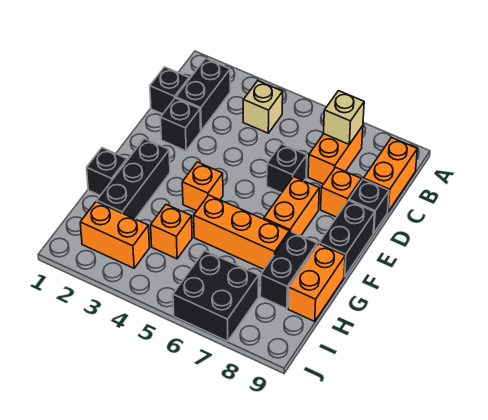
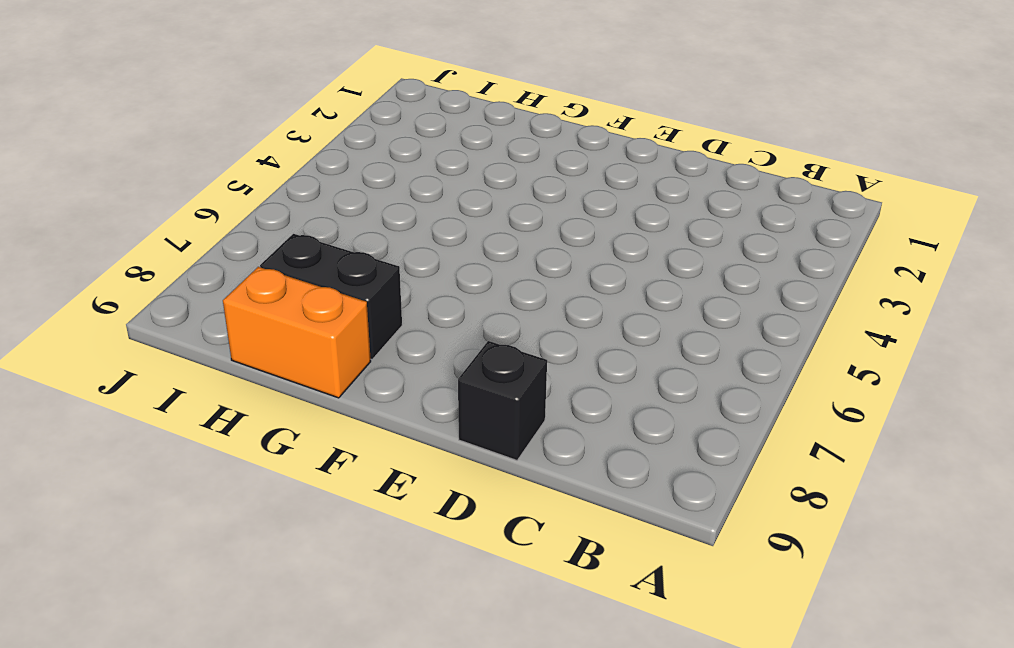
none -> black 1x2 brick [176,59,230,131]
none -> tan 1x1 brick [243,81,283,133]
none -> orange 1x2 brick [308,126,363,184]

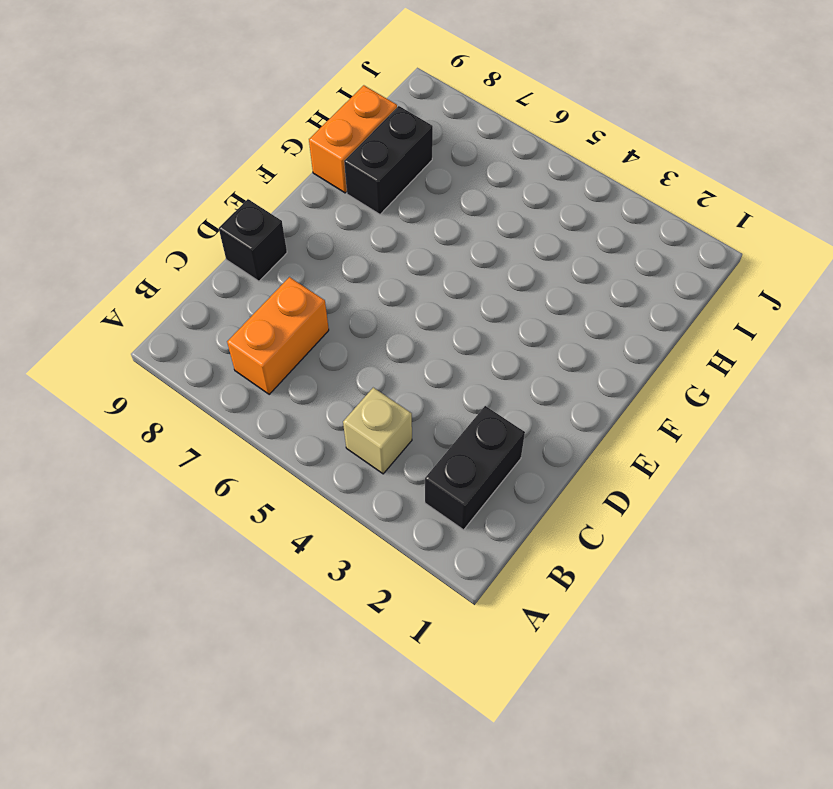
none -> orange 1x2 brick [364,137,417,212]
none -> black 1x1 brick [150,67,189,114]
none -> black 1x1 brick [160,98,201,151]

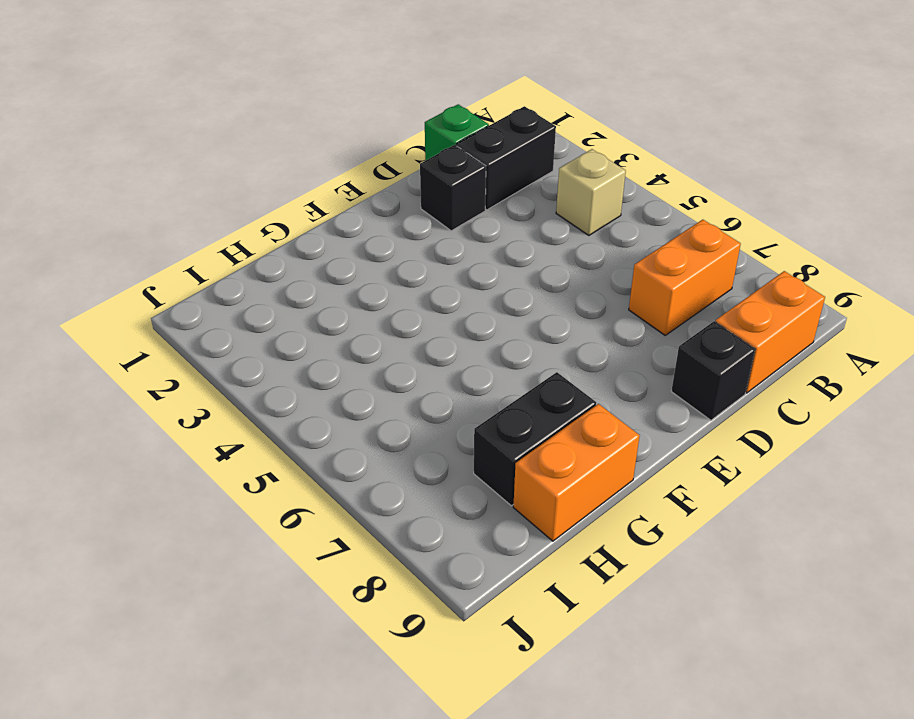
green 1x1 brick [425,104,489,161] -> black 1x1 brick [150,67,189,114]
none -> black 1x1 brick [267,144,307,193]
none -> orange 1x1 brick [321,167,361,217]
none -> orange 1x2 brick [264,177,319,236]

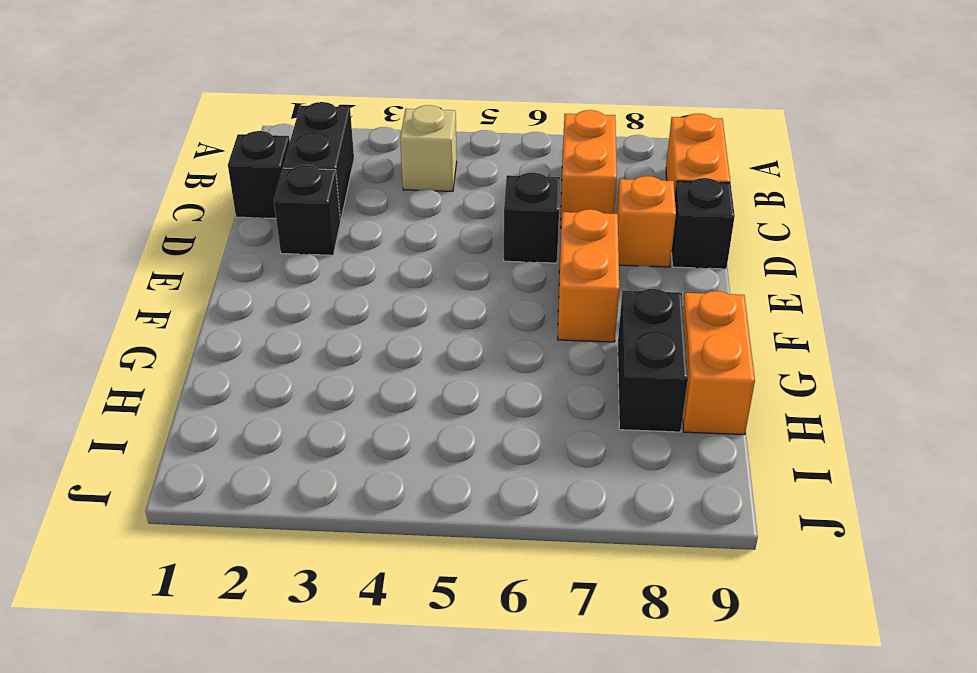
none -> black 1x2 brick [319,200,375,277]
none -> black 1x3 brick [97,139,170,219]
none -> orange 1x1 brick [182,162,223,211]

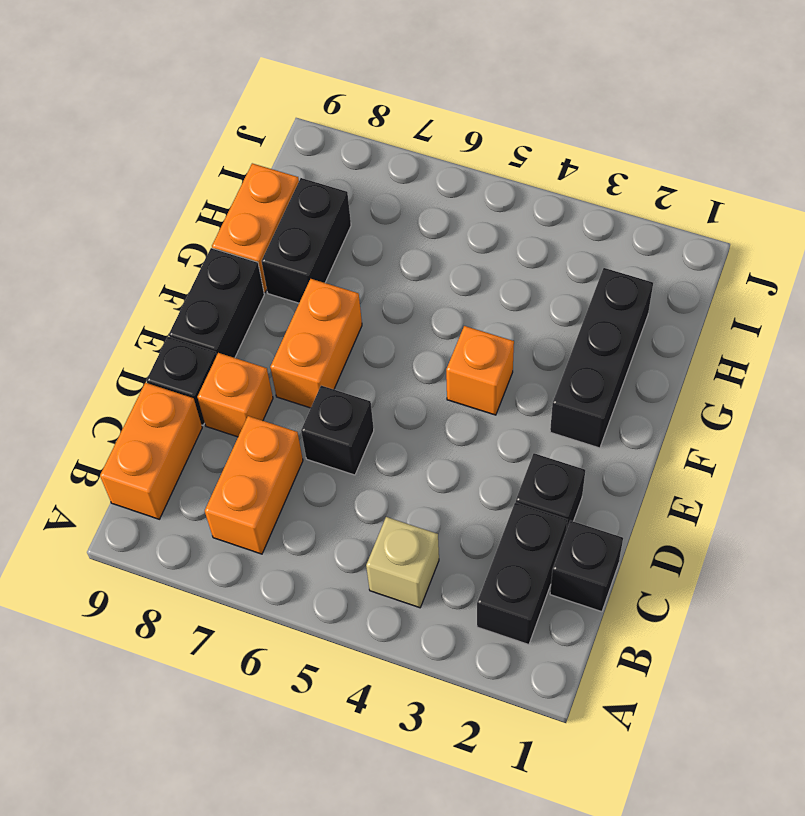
none -> black 1x1 brick [87,148,127,195]
none -> orange 1x3 brick [194,195,289,269]
none -> orange 1x1 brick [151,205,192,259]

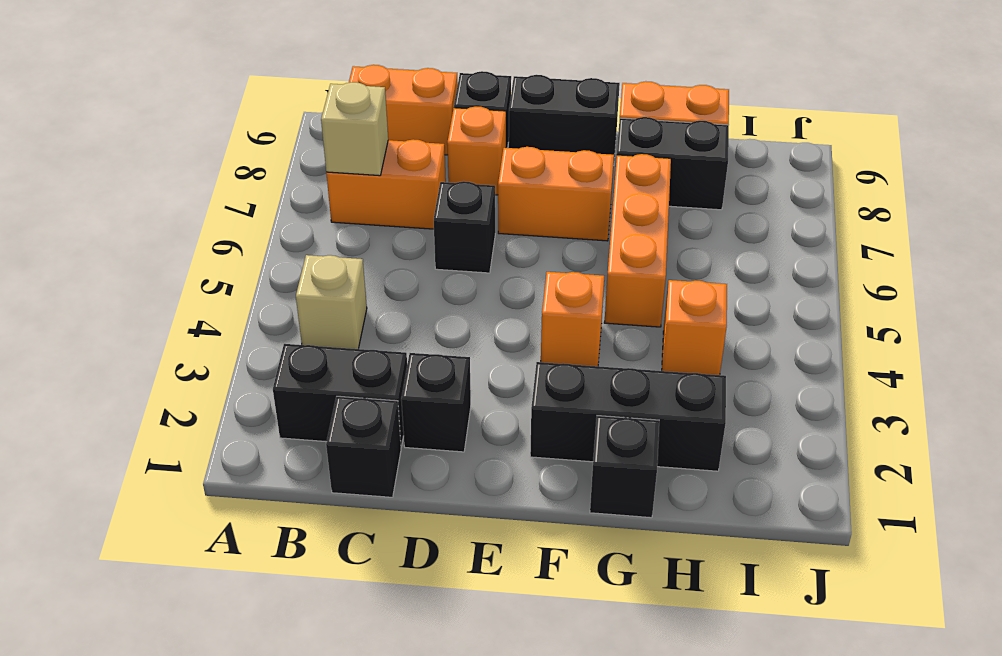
none -> orange 1x2 brick [80,202,150,268]
none -> black 2x2 brick [173,251,259,341]

